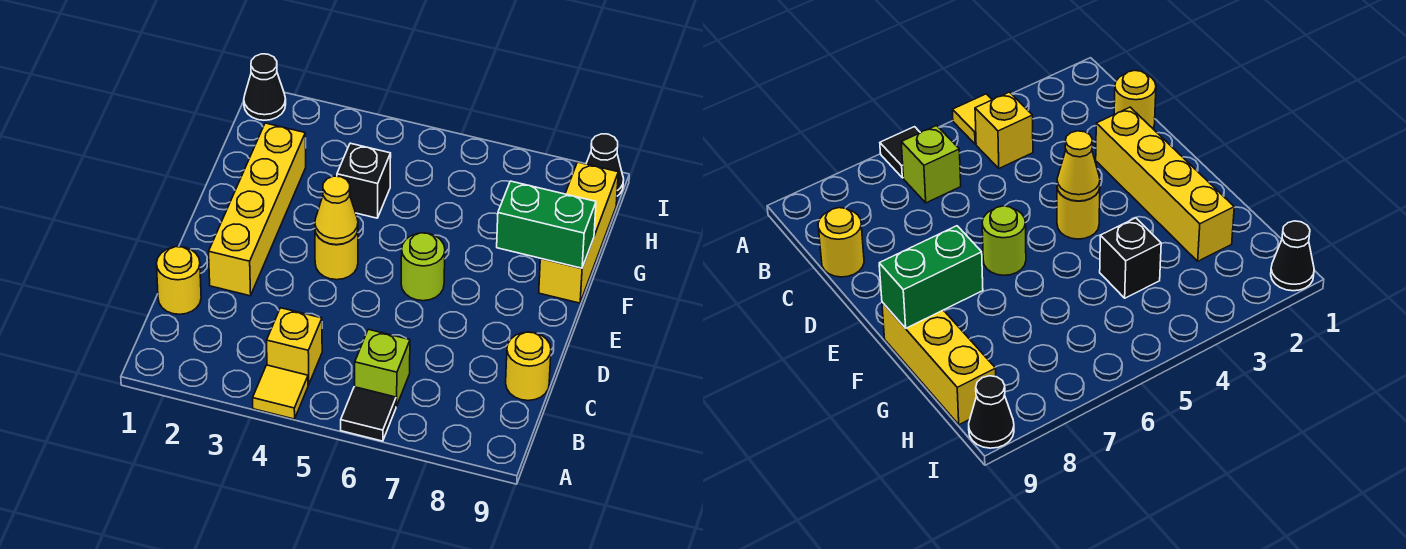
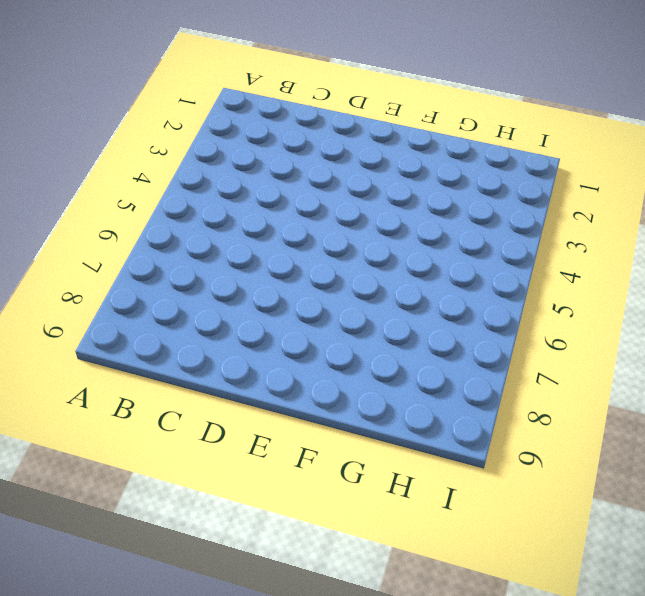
none -> yellow 1x1 tile [253,365,308,419]
none -> black 1x1 tile [341,387,396,441]
none -> yellow 1x1 brick [267,308,322,385]

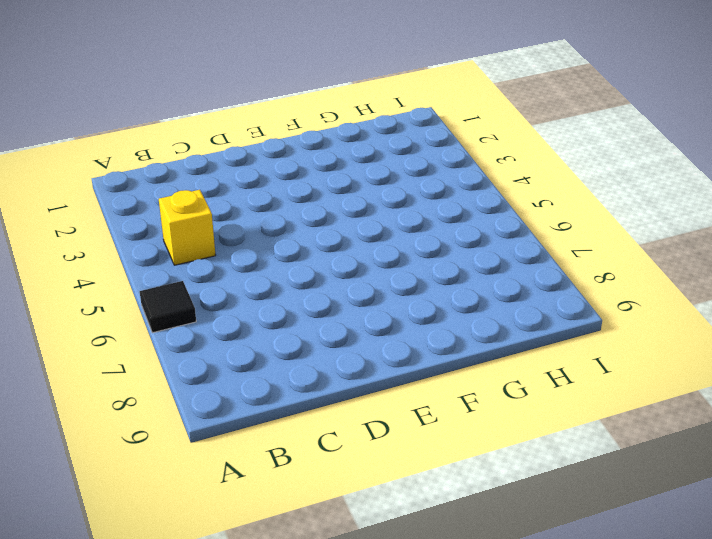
none -> yellow 1x1 tile [253,365,308,419]
none -> lime 1x1 brick [355,329,410,406]
none -> yellow 1x1 round brick [156,247,201,314]

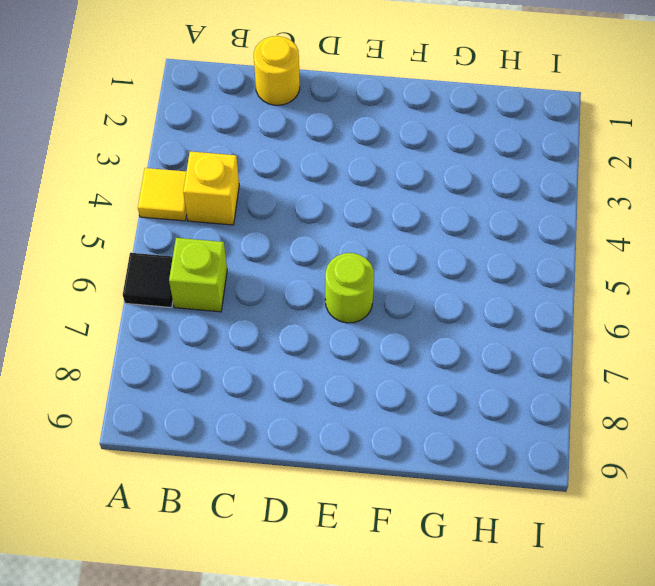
none -> yellow 1x1 round brick [506,332,551,401]
none -> yellow 1x4 brick [209,123,306,296]
none -> yellow 1x1 round brick [315,231,358,280]

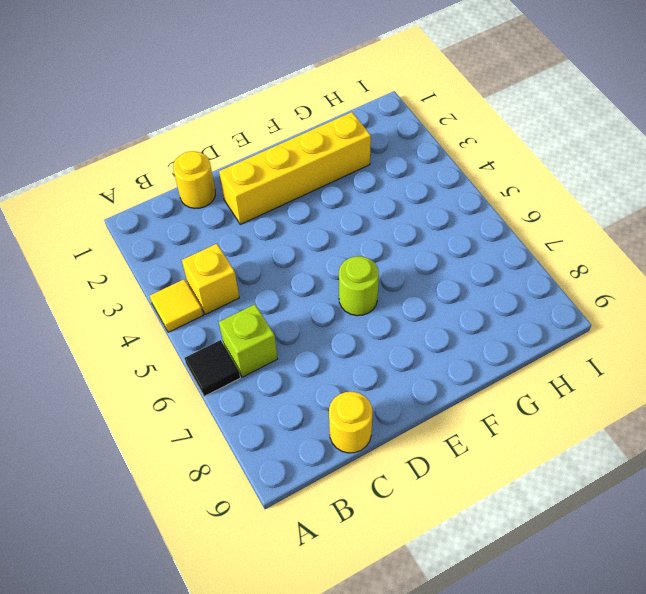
none -> yellow 1x1 round brick [315,231,358,280]
none -> yellow 1x3 brick [539,162,618,303]
none -> black 1x1 brick [337,143,391,218]

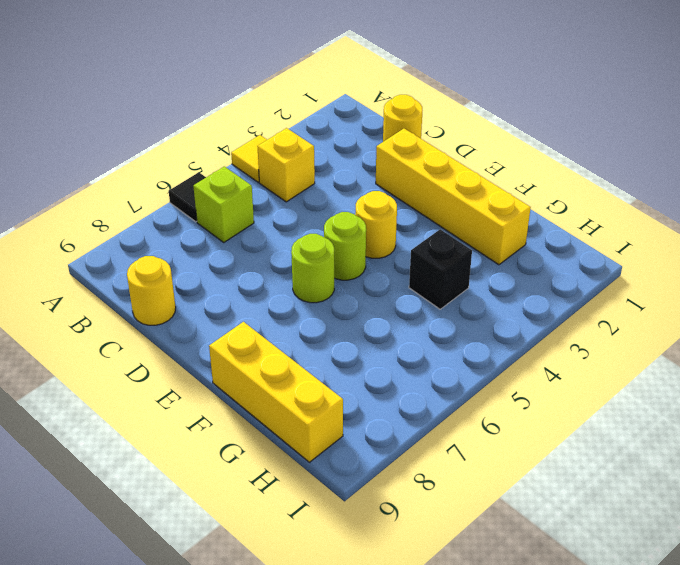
lime 1x1 round brick [324,212,366,280] -> none
none -> black 1x1 cone [244,54,286,120]
none -> black 1x1 cone [586,134,624,196]
none -> yellow 1x1 cone [315,176,358,245]

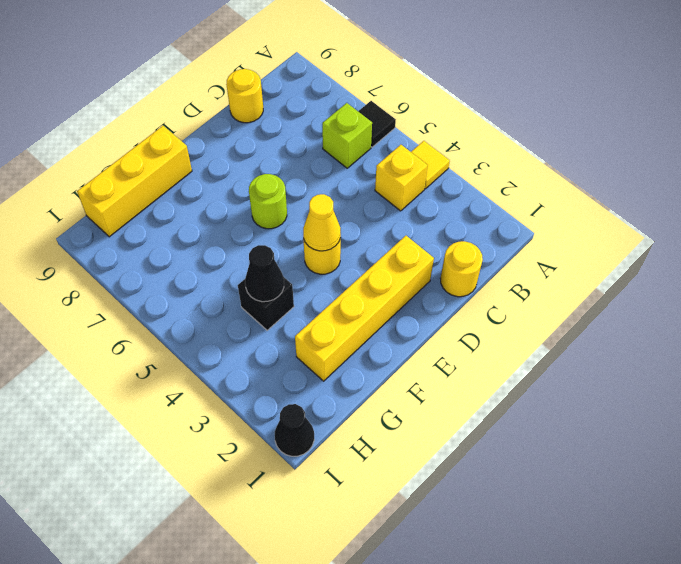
black 1x1 cone [245,245,284,302] -> black 1x1 cone moved to [586,134,624,196]
none -> green 1x2 brick [497,181,596,268]

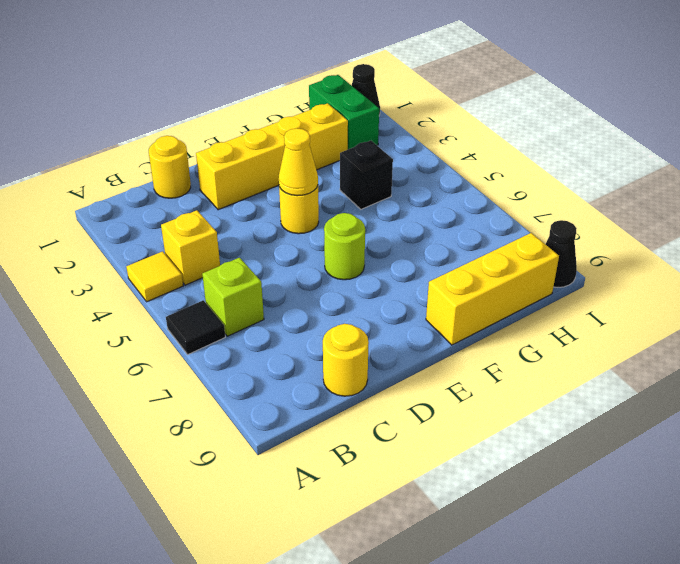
green 1x2 brick [309,75,379,149] -> green 1x2 brick moved to [497,181,596,268]

